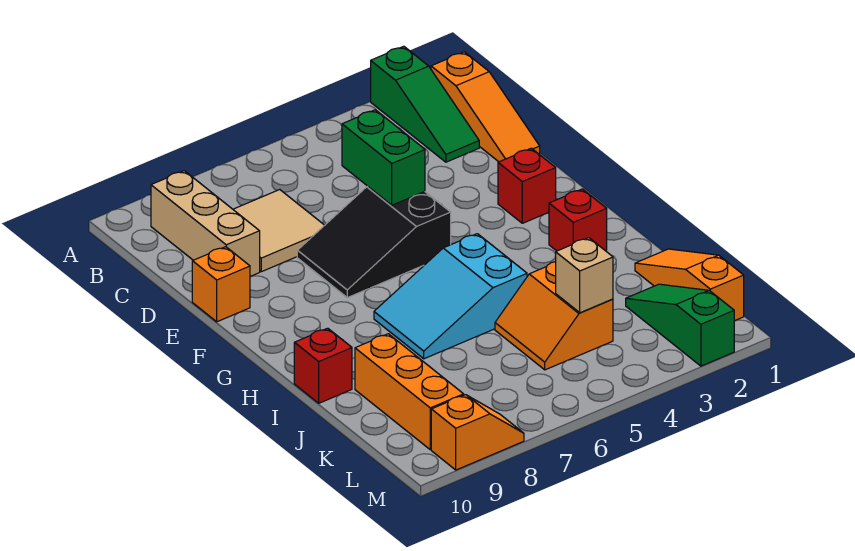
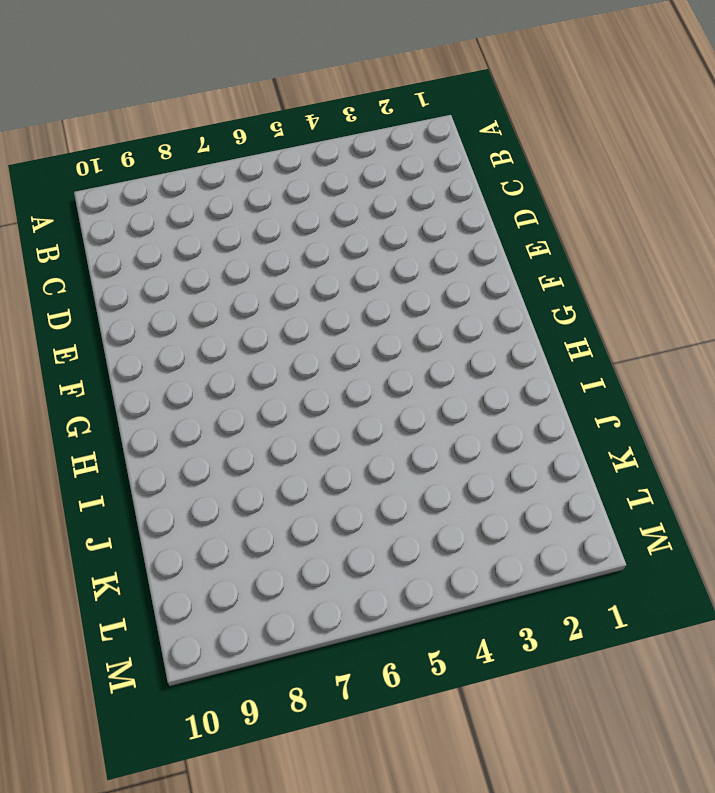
none -> green 1x3 slope [371,46,479,162]
none -> orange 1x3 slope [431,52,540,162]
none -> tan 1x3 brick [151,171,260,277]

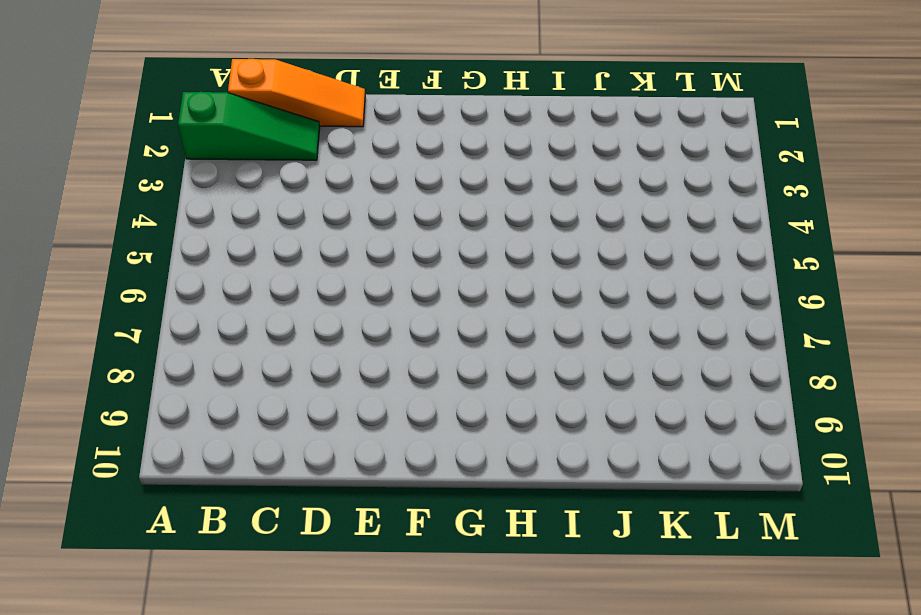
none -> tan 1x3 brick [151,171,260,277]
none -> tan 2x2 tile [233,190,325,272]
none -> black 2x3 slope [297,186,451,298]

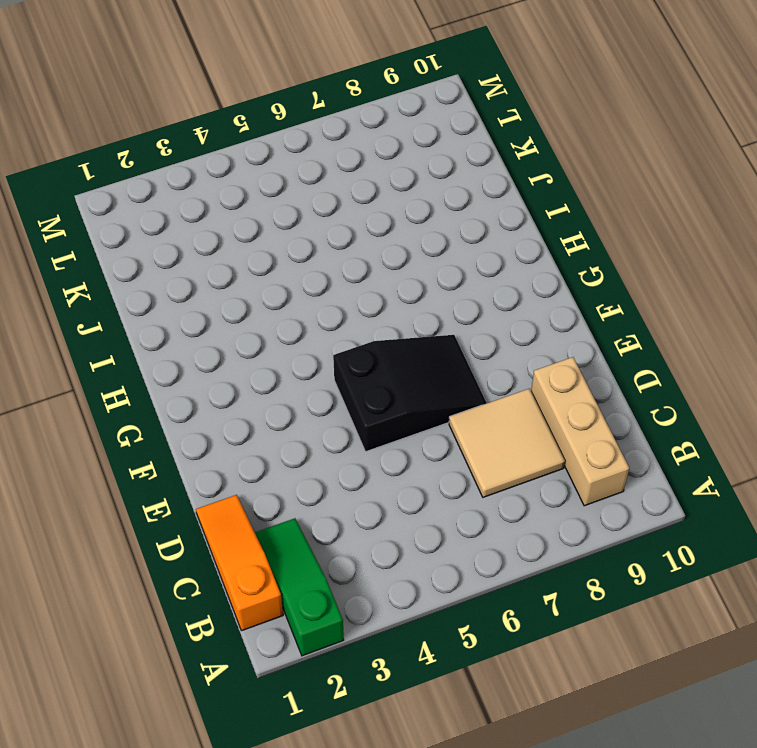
none -> orange 1x1 brick [192,247,250,322]
none -> red 1x1 brick [498,148,556,223]
none -> red 1x1 brick [549,189,607,251]

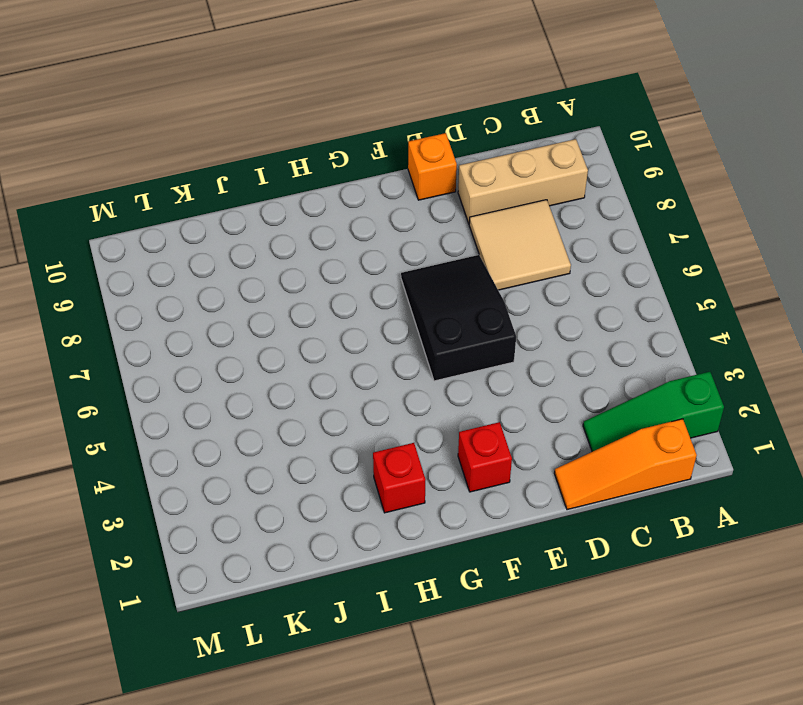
none -> cyan 2x3 slope [374,234,527,359]
none -> red 1x1 brick [294,328,352,403]
none -> orange 1x3 slope [635,249,744,321]

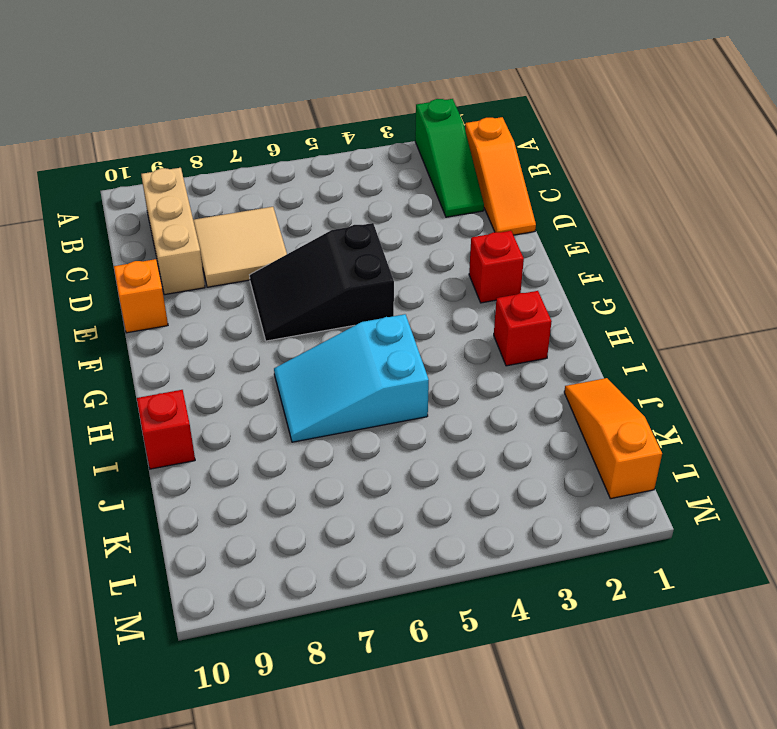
none -> orange 2x2 slope [495,262,613,370]
none -> orange 1x3 brick [355,334,464,450]
none -> green 1x3 slope [626,284,734,366]

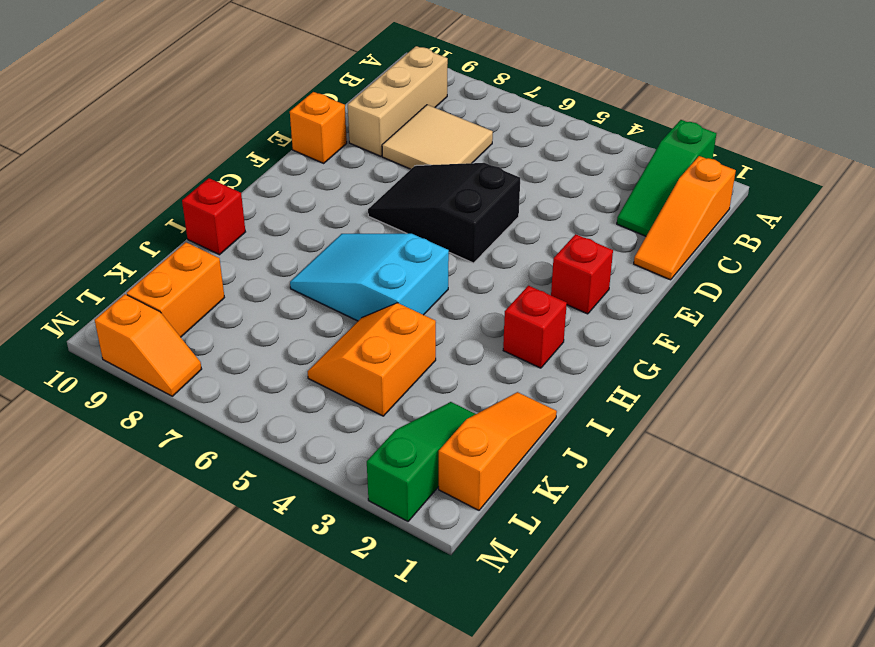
orange 1x2 brick [127,242,224,337] -> orange 1x3 brick [355,334,464,450]
none -> green 1x2 brick [342,110,425,205]
none -> tan 1x1 brick [556,238,613,313]

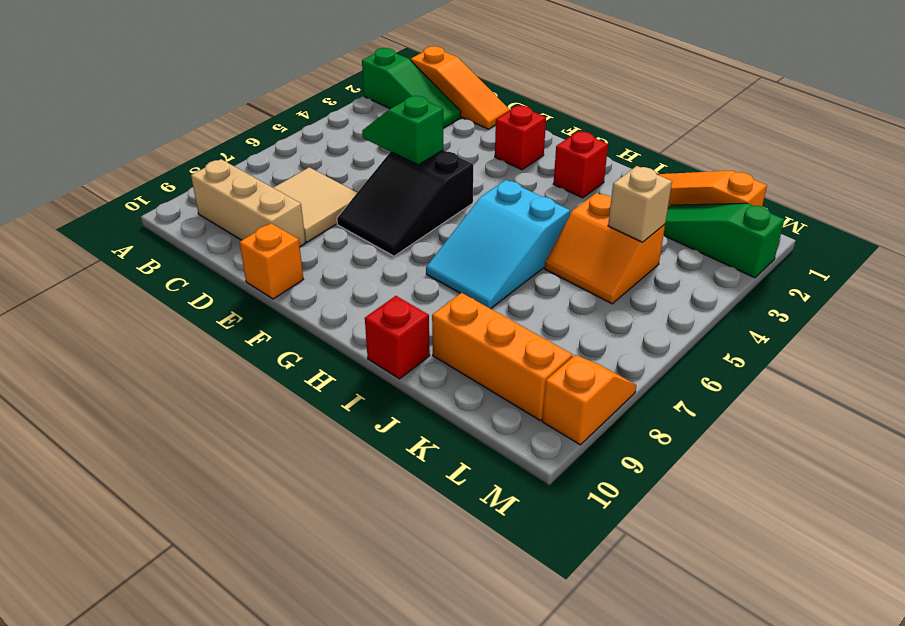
green 1x2 slope [362,96,444,165] -> green 1x2 brick [342,110,425,205]

